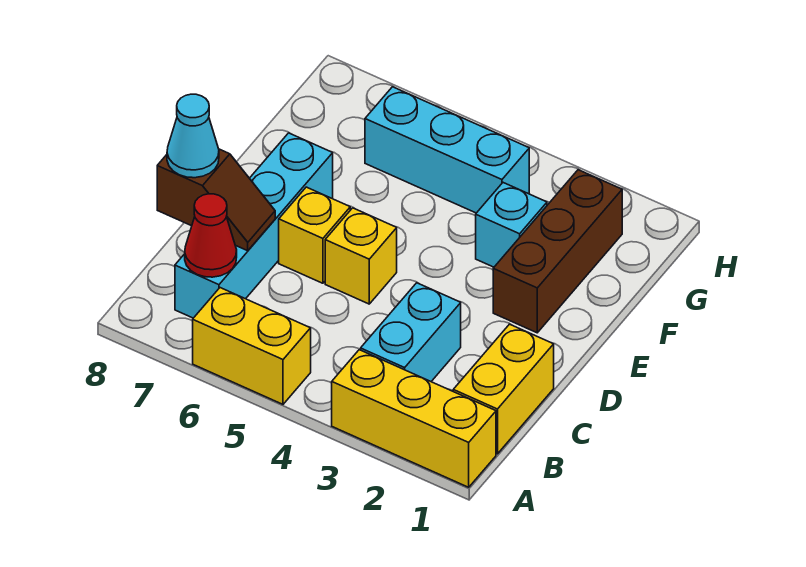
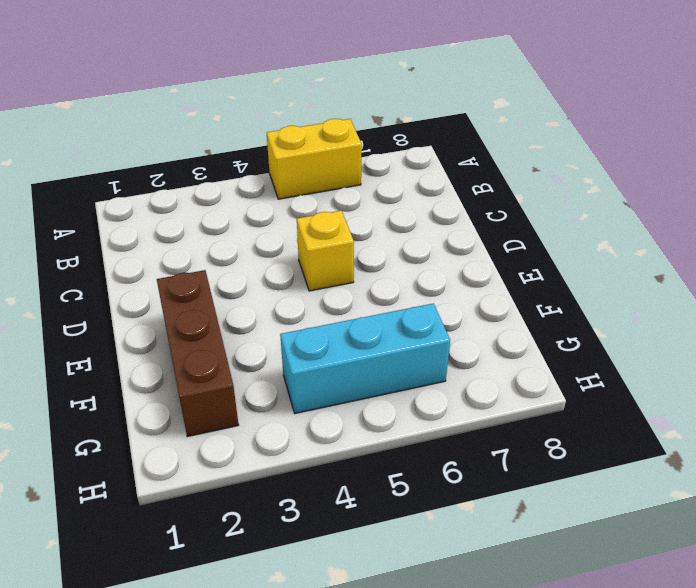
none -> yellow 1x3 brick [332,350,496,487]
none -> yellow 1x2 brick [453,324,554,454]
none -> cyan 1x2 brick [361,283,461,381]

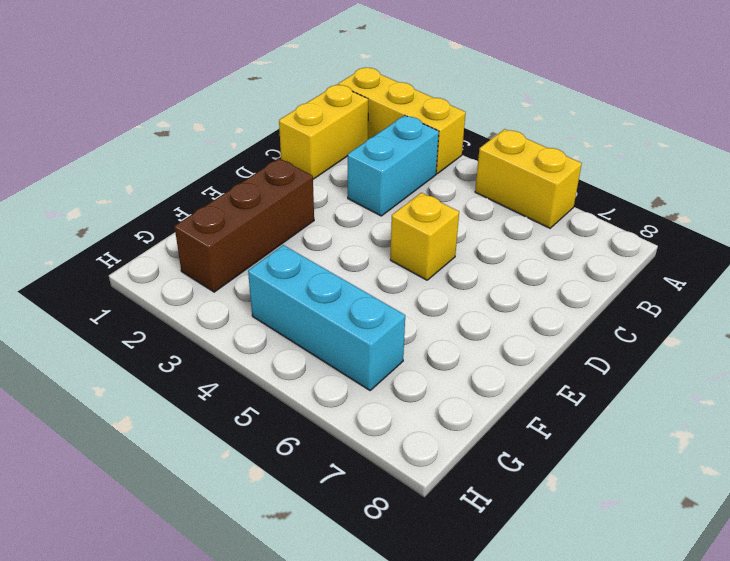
none -> cyan 1x4 brick [175,133,333,318]
none -> yellow 1x1 brick [279,187,350,283]
none -> cyan 1x1 brick [476,183,547,267]

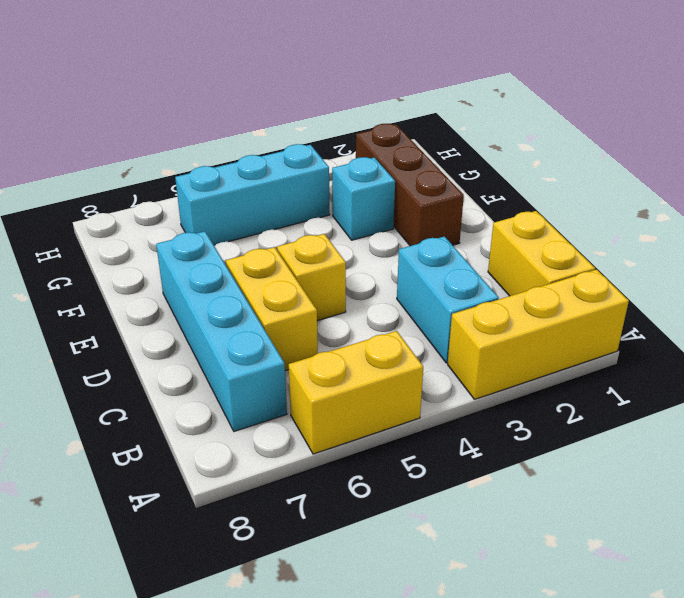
yellow 1x2 brick [226,247,318,371] -> yellow 1x1 brick [279,187,350,283]
none -> red 1x1 cone [185,194,237,277]
none -> brown 1x2 slope [157,149,275,251]
none -> cyan 1x1 cone [167,94,219,178]

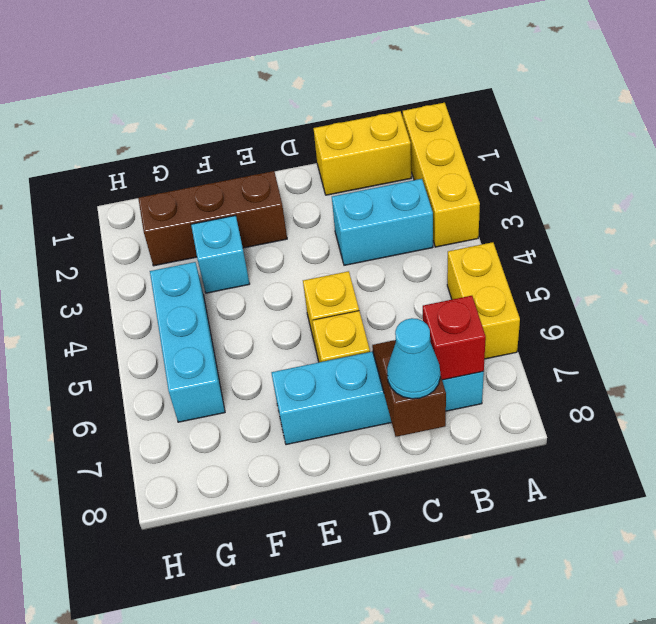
red 1x1 brick [423,296,486,380] -> red 1x1 cone [185,194,237,277]

